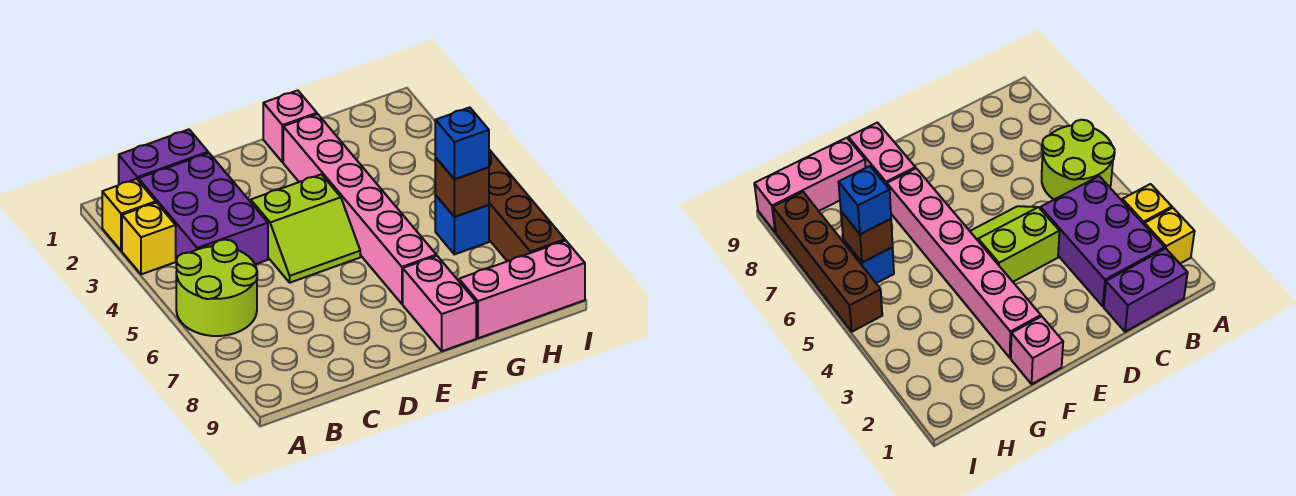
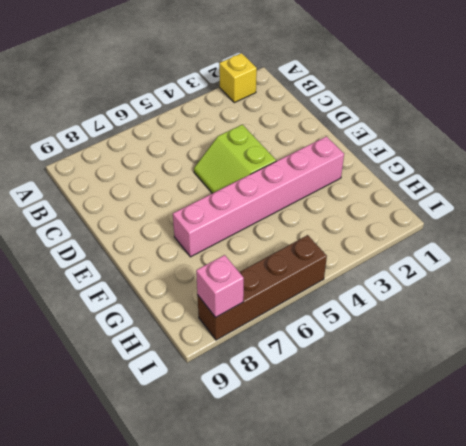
pink 1x1 brick [196,255,244,317] -> pink 1x1 brick moved to [263,90,317,162]
none -> yellow 1x1 brick [122,203,176,274]
none -> lime 2x2 round brick [176,240,257,336]
none -> purple 1x2 brick [119,130,208,185]

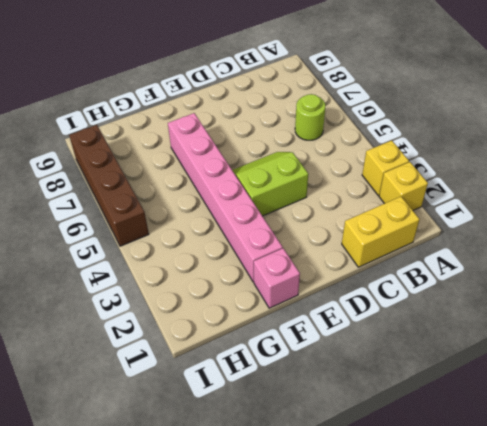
yellow 1x2 brick [342,197,419,267] -> purple 1x2 brick [119,130,208,185]
lime 1x1 round brick [295,94,325,140] -> lime 2x2 round brick [176,240,257,336]
none -> purple 2x3 brick [138,153,268,264]
none -> pink 1x2 brick [403,256,476,351]
none -> pink 1x3 brick [459,241,585,338]

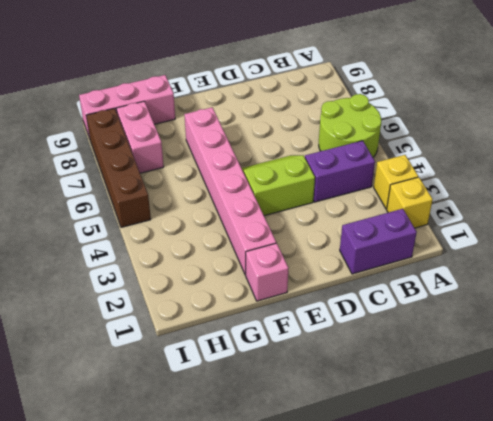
purple 1x2 brick [305,141,375,202] -> purple 2x3 brick [138,153,268,264]
pink 1x2 brick [116,101,164,173] -> pink 1x2 brick moved to [403,256,476,351]
none -> blue 1x1 brick [435,195,489,254]
none -> brown 1x1 brick [435,158,489,217]
none -> blue 1x1 brick [435,107,489,179]

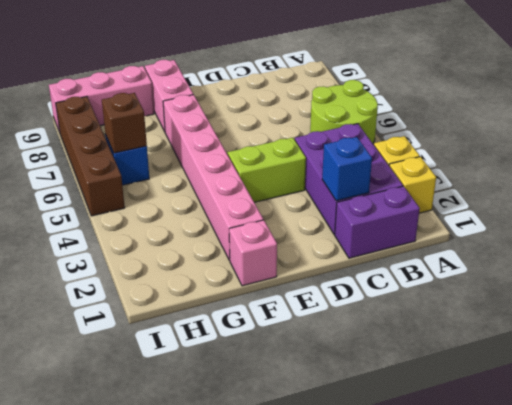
blue 1x1 brick [322,137,372,201] -> blue 1x1 brick moved to [435,107,489,179]

